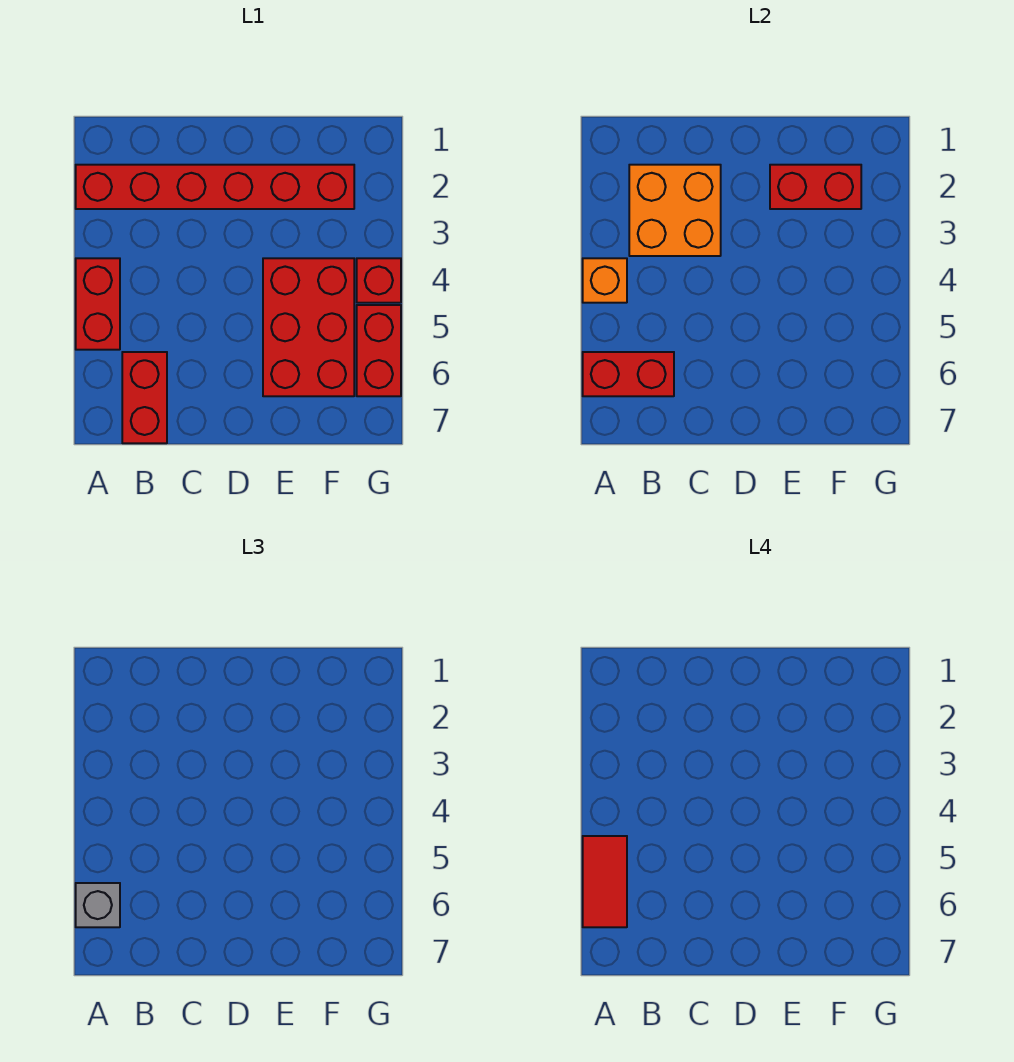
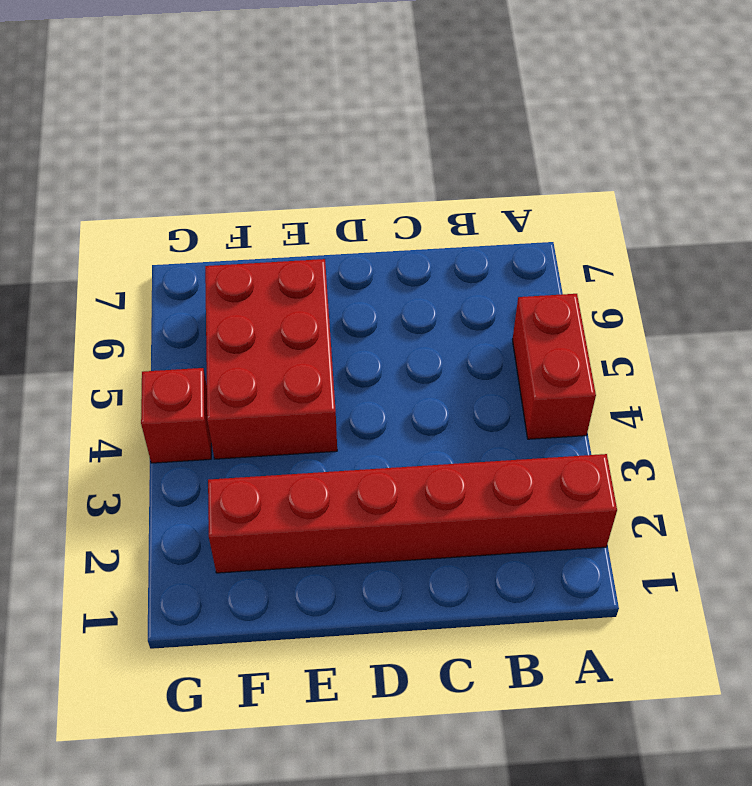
none -> red 1x2 brick [122,352,167,443]
none -> red 1x2 brick [357,305,401,396]
none -> orange 1x1 brick [583,258,627,303]

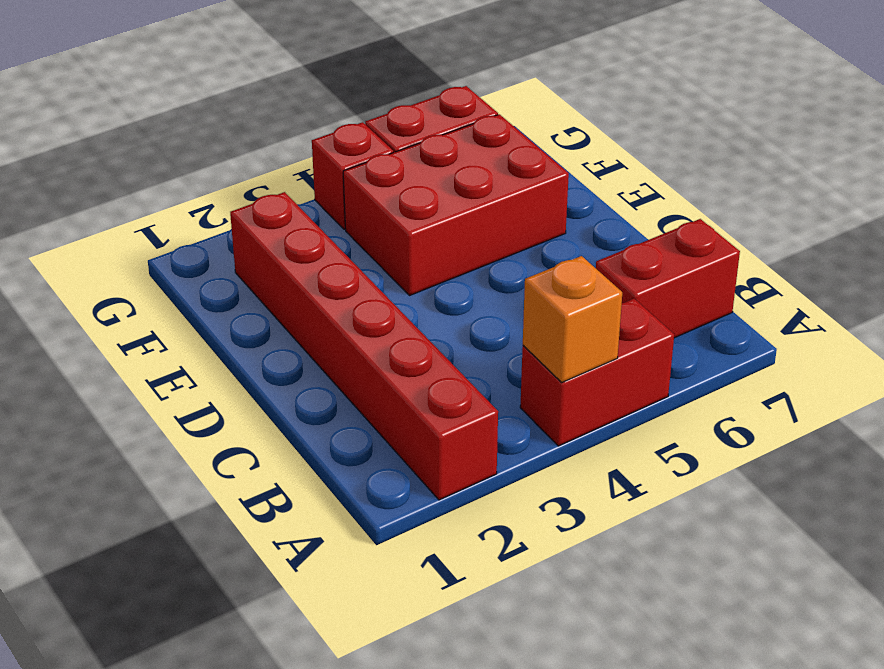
none -> red 1x2 brick [583,352,674,396]
none -> orange 2x2 brick [629,165,721,256]
none -> red 1x2 brick [770,165,861,209]

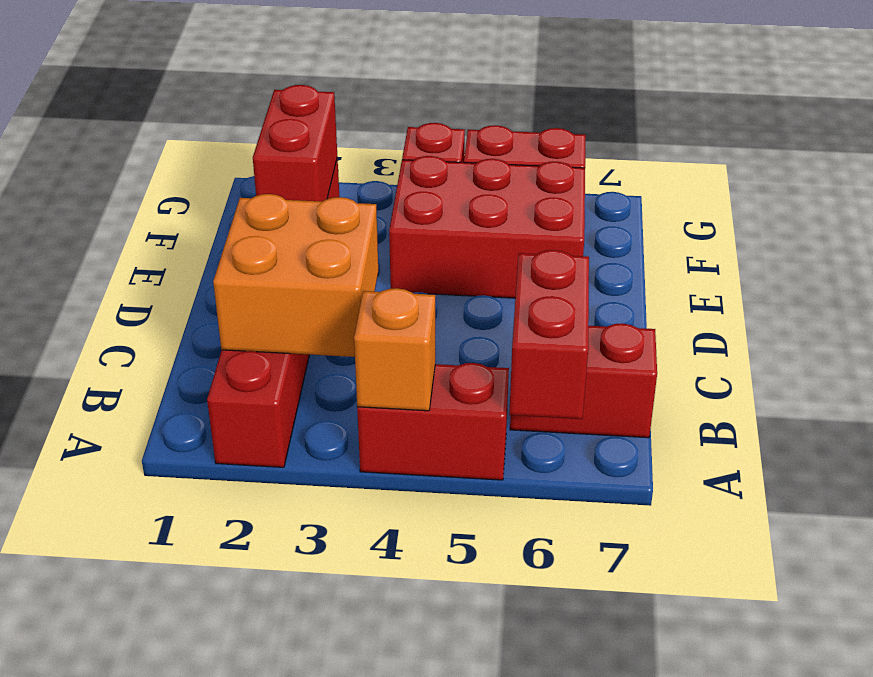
none -> grey 1x1 brick [76,883,120,927]
none -> red 1x2 tile [583,836,627,927]

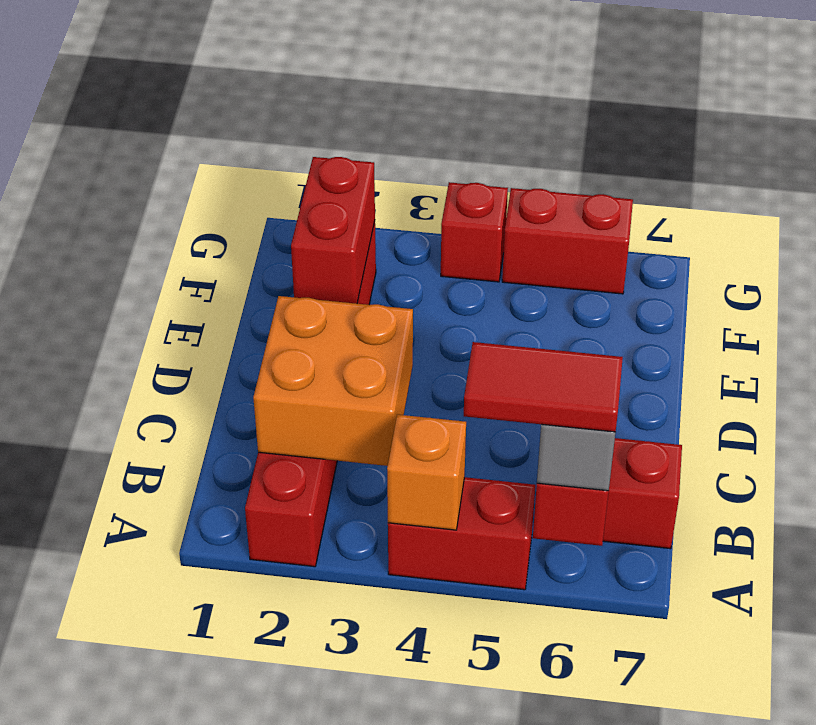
none -> red 2x3 brick [263,258,354,396]

